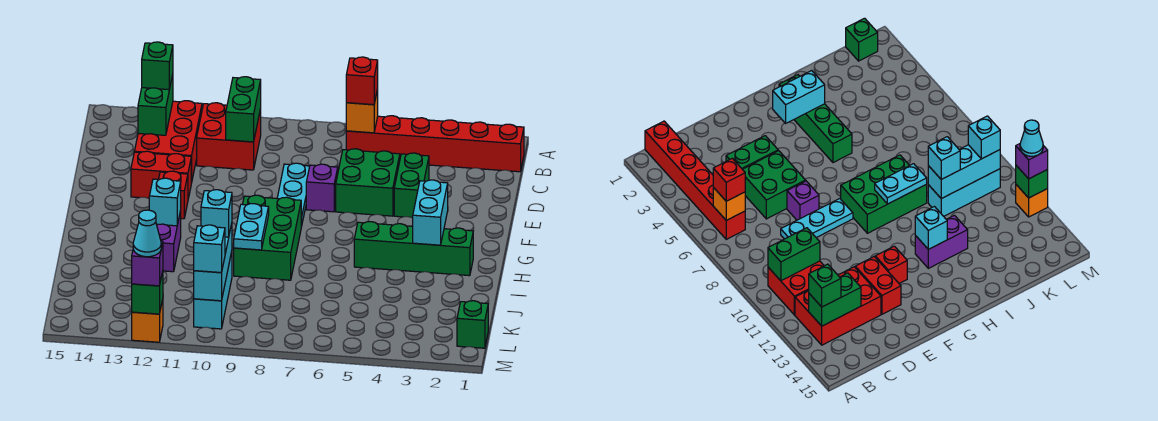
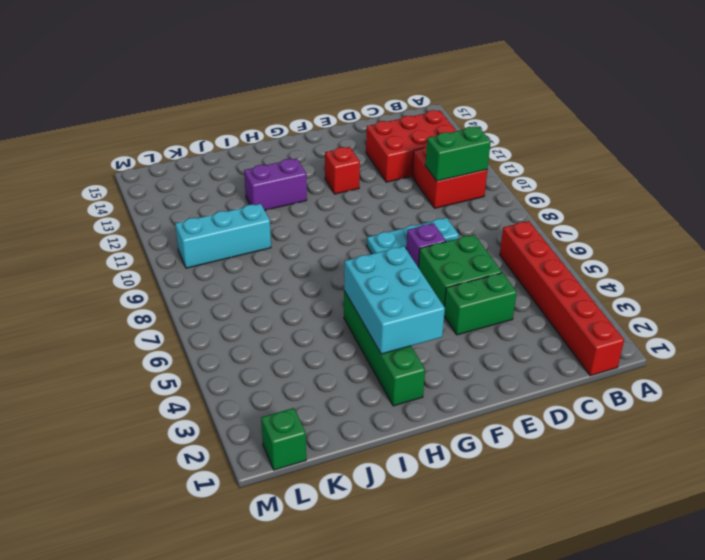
cyan 2x3 brick [344,246,445,354] -> cyan 1x2 brick [413,180,448,245]
none -> red 1x2 brick [131,151,191,199]
none -> green 2x3 brick [234,195,301,280]
none -> orange 1x1 brick [132,299,163,342]

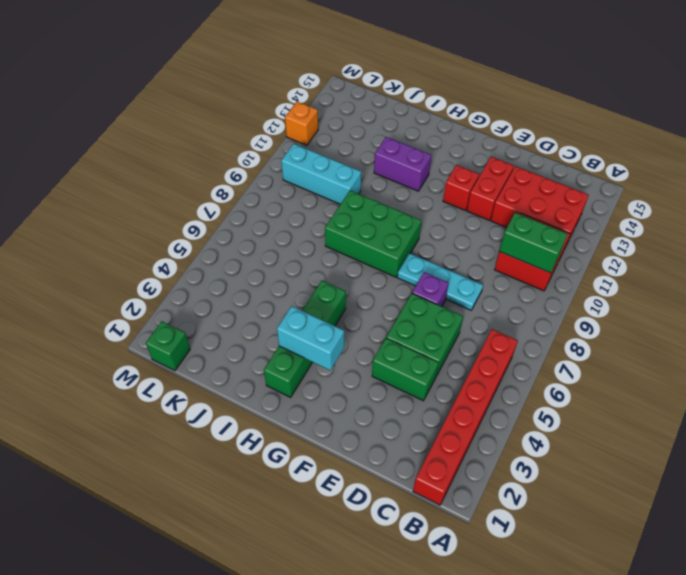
none -> orange 1x1 brick [346,89,378,133]
none -> green 1x2 brick [138,75,173,135]
none -> cyan 1x2 plate [234,204,269,250]

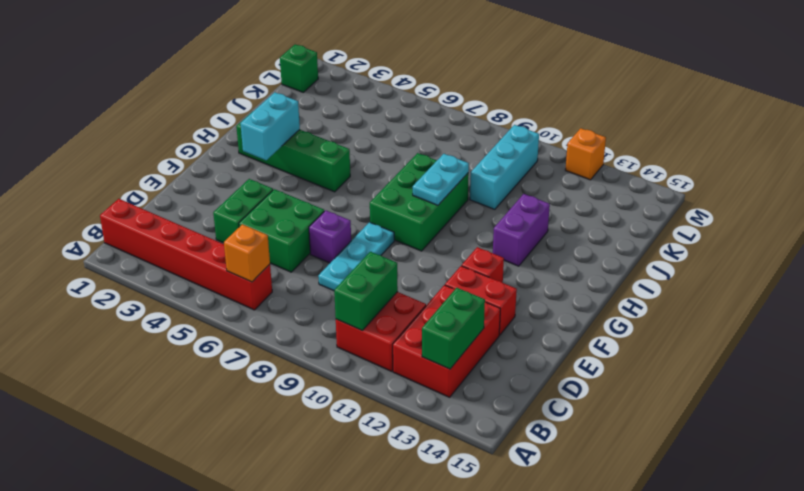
none -> cyan 1x1 brick [149,178,181,226]
none -> cyan 1x3 brick [194,224,232,301]
none -> green 1x1 brick [132,271,163,314]

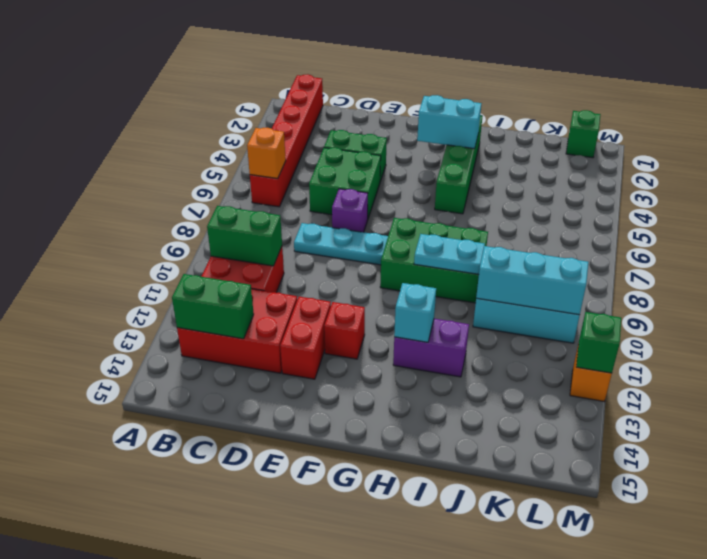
none -> red 1x1 brick [346,57,378,105]
none -> green 1x1 brick [142,42,173,90]
none -> cyan 1x1 brick [201,190,232,237]

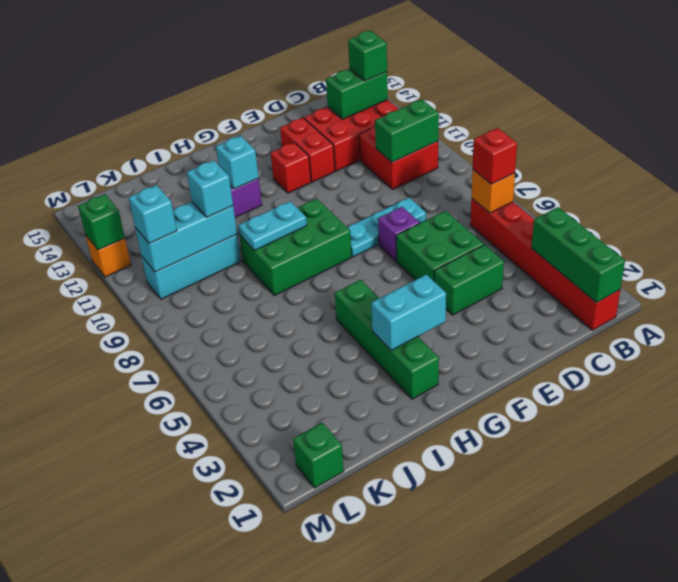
green 1x3 brick [531,207,625,303] -> none
none -> purple 1x1 brick [132,241,163,286]
none -> cyan 1x1 cone [133,210,161,257]

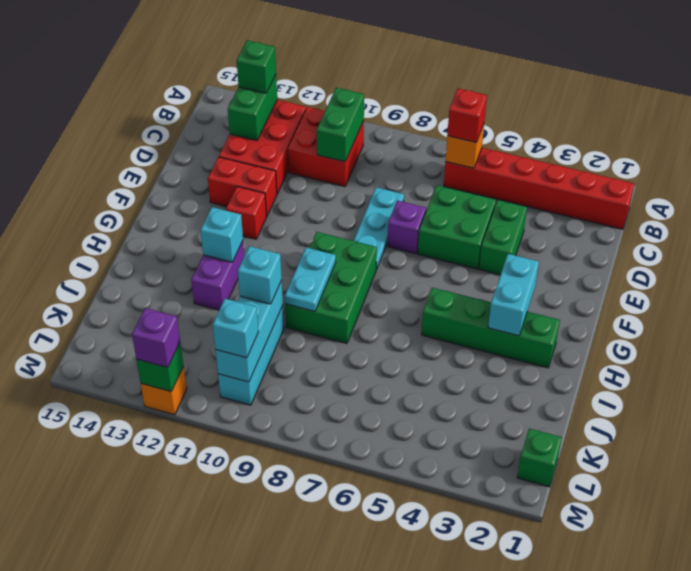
none -> cyan 1x1 cone [133,210,161,257]

